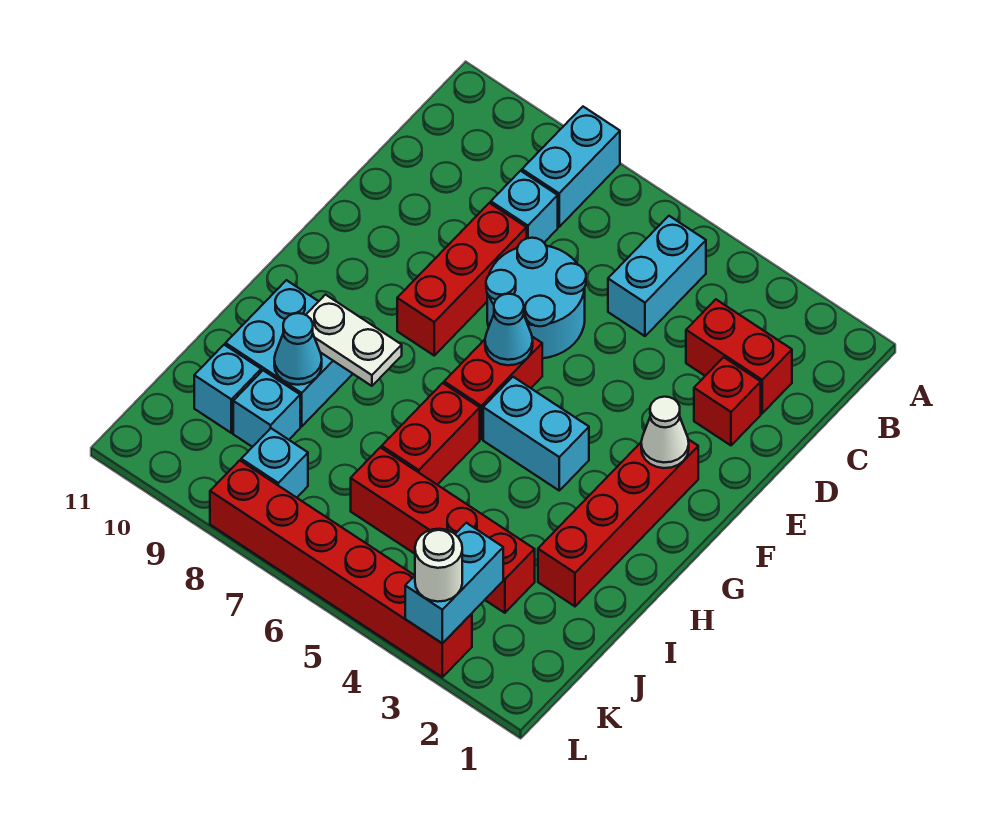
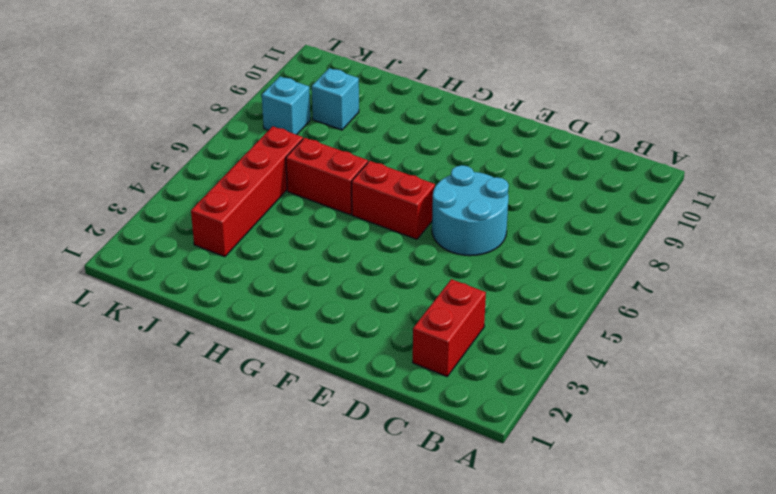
none -> cyan 1x2 brick [522,107,620,227]
none -> cyan 1x2 brick [608,216,706,336]
none -> cyan 1x1 brick [491,171,558,242]

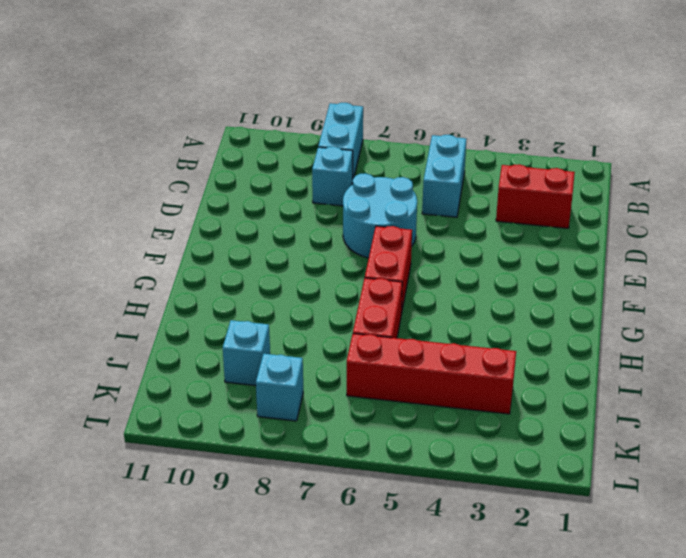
none -> red 1x1 brick [694,357,761,445]
none -> red 1x3 brick [397,203,527,355]
none -> red 1x4 brick [538,439,698,606]

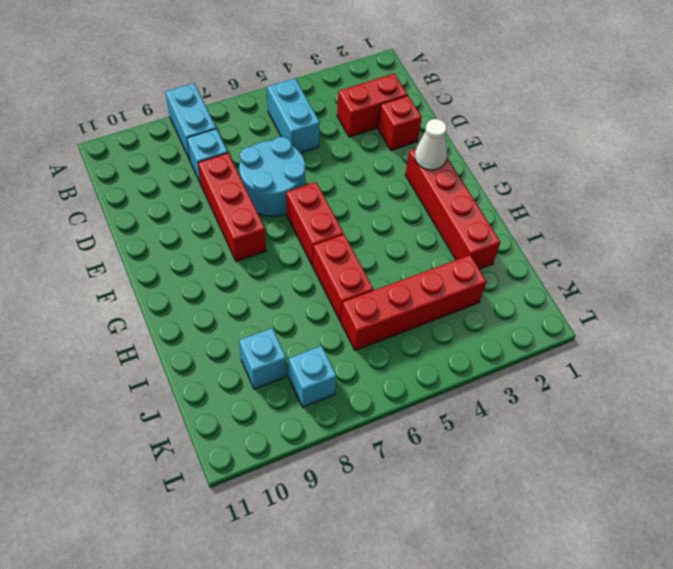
none -> cyan 1x2 brick [483,377,589,490]
none -> cyan 2x2 brick [226,280,353,426]
none -> cyan 1x1 brick [194,345,261,433]

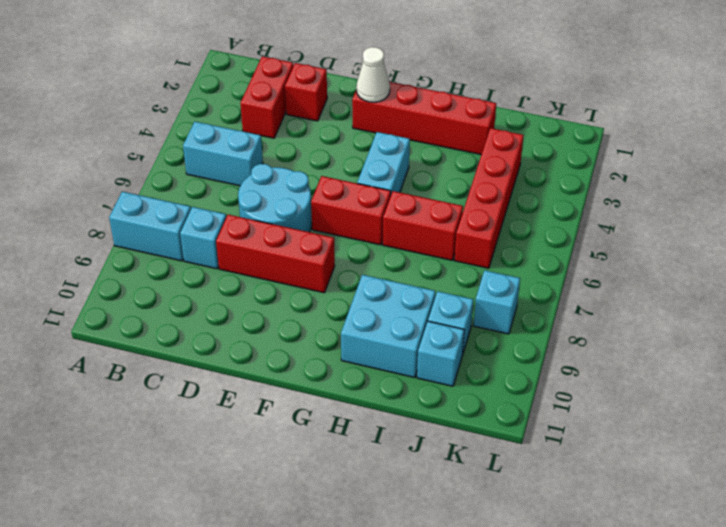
none -> red 1x6 brick [210,460,472,677]
none -> cyan 1x1 cone [485,294,533,365]
none -> white 1x2 plate [306,295,402,386]

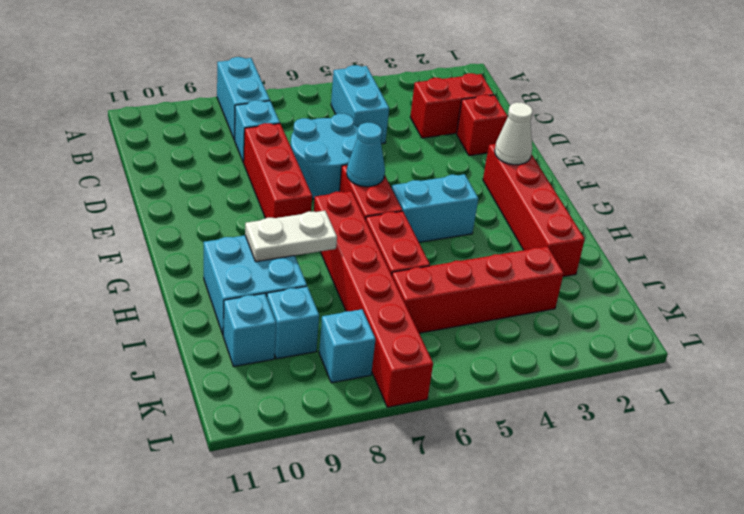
red 1x6 brick [314,191,433,407] -> red 1x6 brick turned to [210,460,472,677]
none -> cyan 1x1 cone [274,313,322,385]
none -> cyan 1x2 brick [405,523,503,643]
none -> white 1x1 round brick [415,529,462,602]

